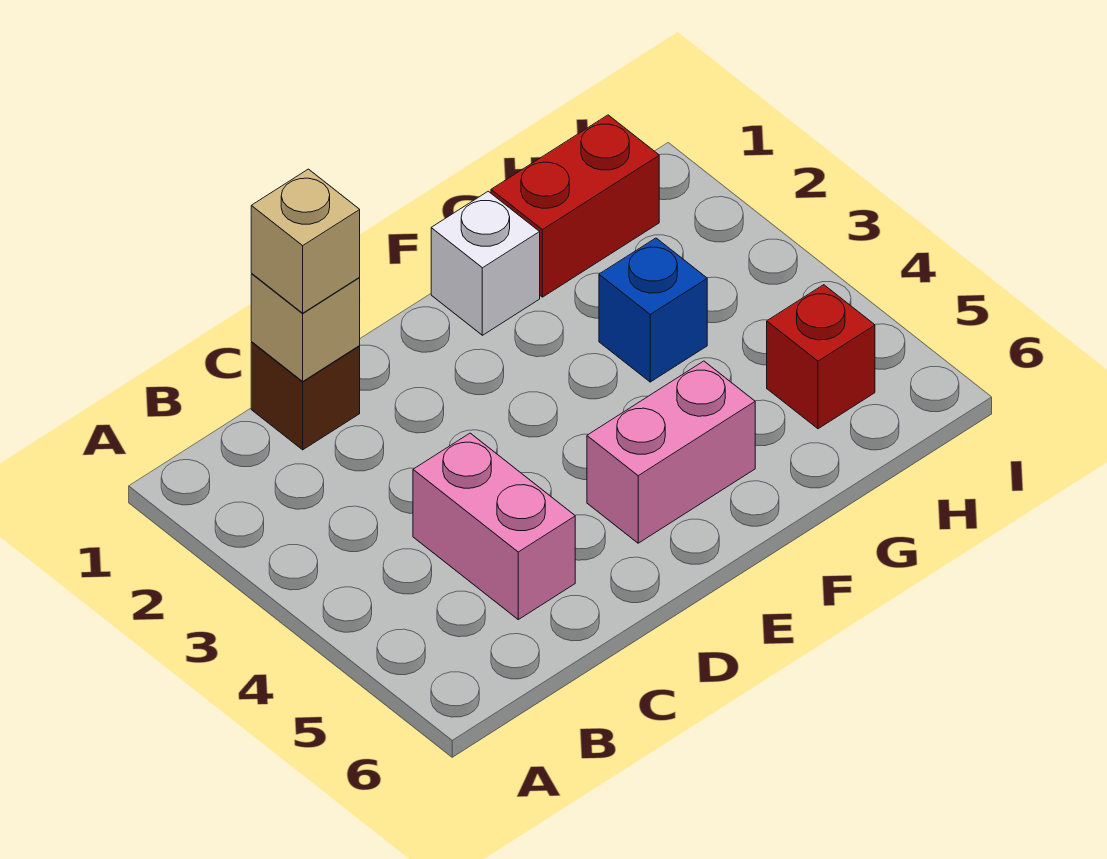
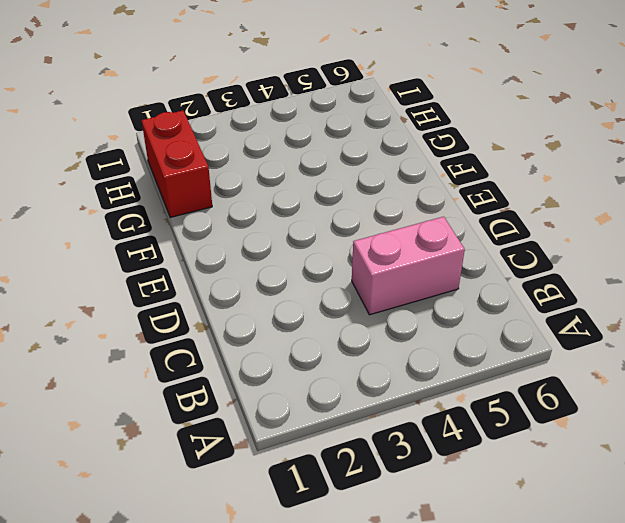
none -> brown 1x1 brick [251,342,360,450]
none -> pink 1x2 brick [587,361,755,543]

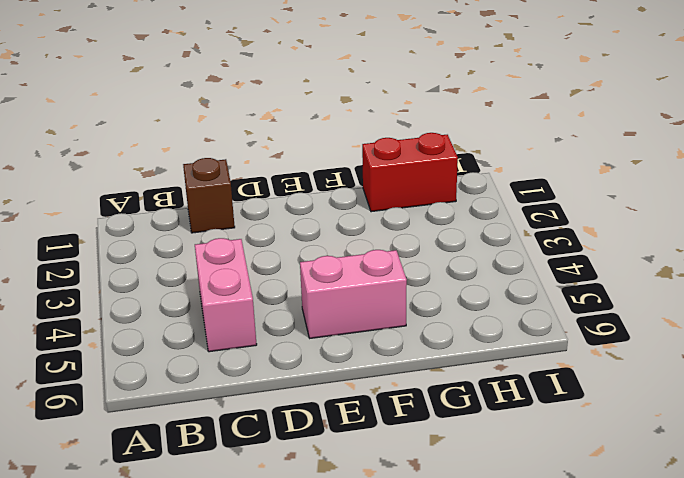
none -> white 1x1 brick [431,191,540,335]
none -> blue 1x1 brick [599,238,707,382]

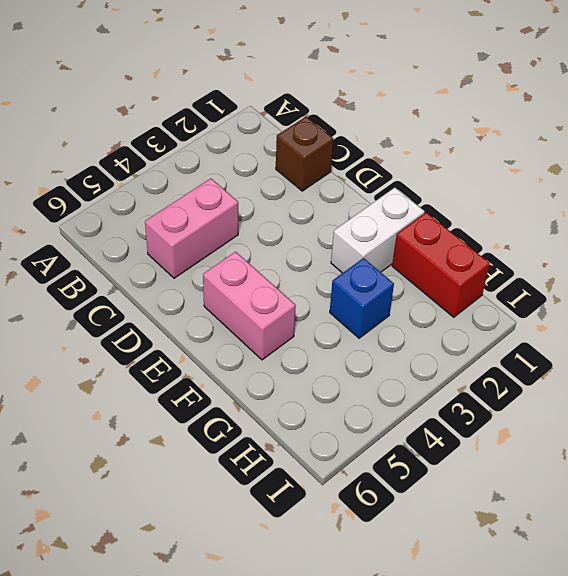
white 1x2 brick [331,188,425,273] -> white 1x1 brick [431,191,540,335]
none -> red 1x1 brick [767,285,875,429]
none -> tan 1x1 brick [251,274,360,381]

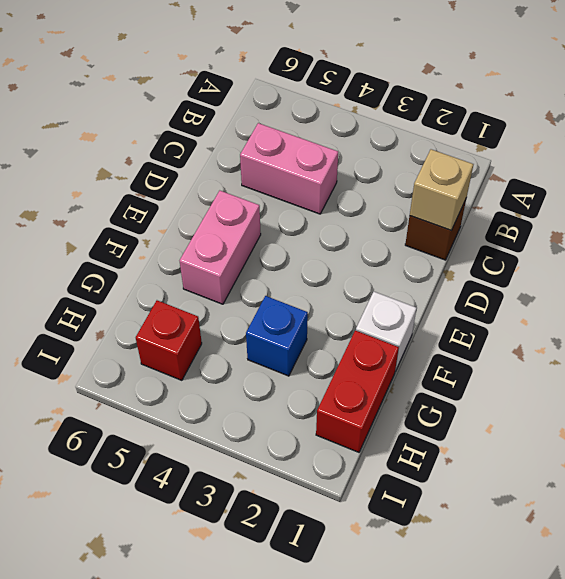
none -> tan 1x1 brick [251,169,360,313]

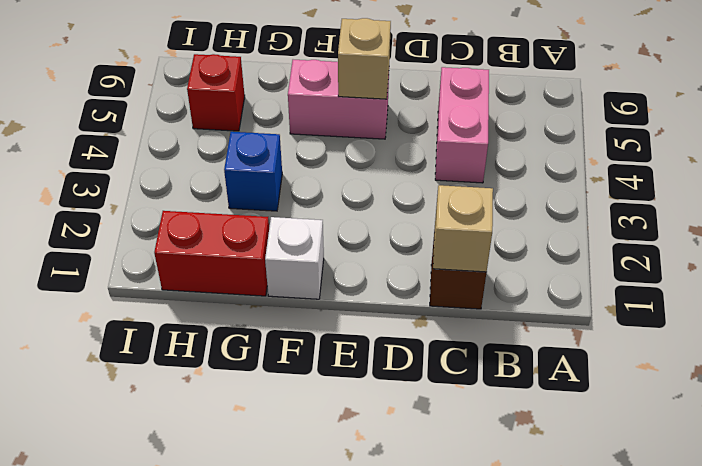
tan 1x1 brick [338,18,391,99] -> tan 1x1 brick moved to [251,169,360,313]

